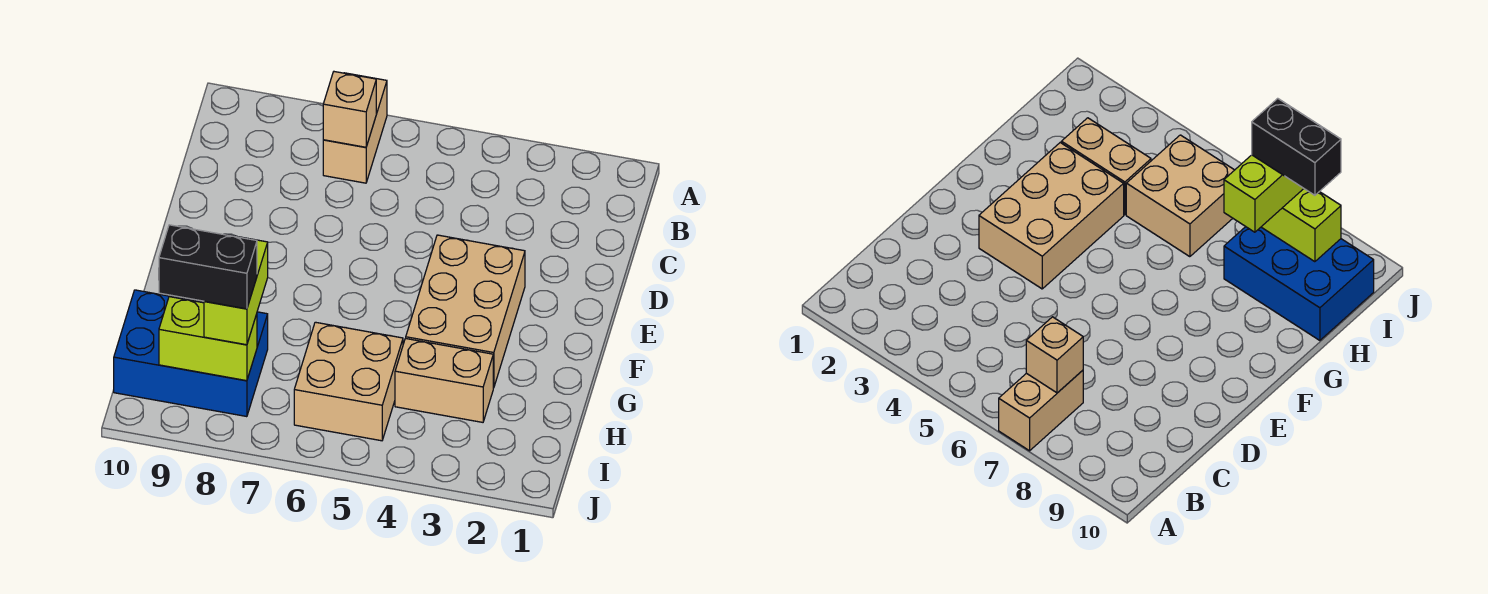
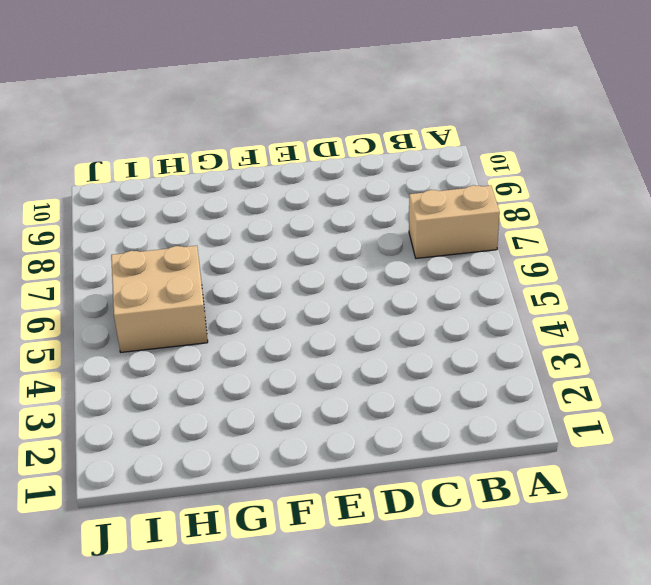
none -> tan 2x3 brick [406,235,525,388]
none -> tan 1x2 brick [395,338,493,422]

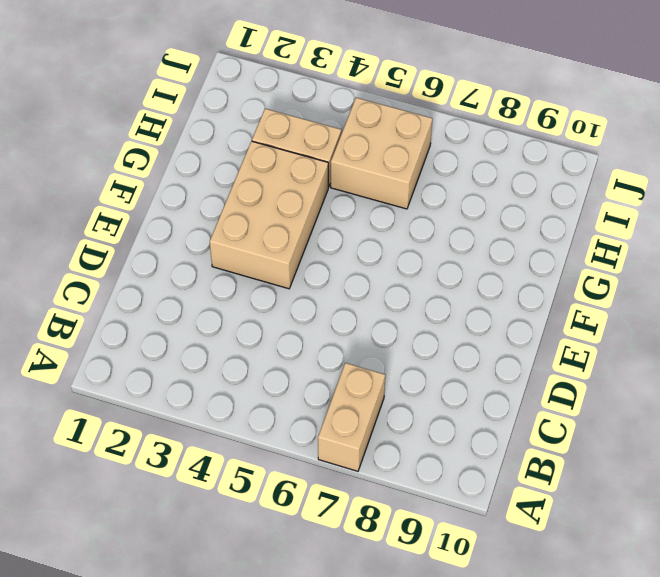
none -> blue 2x3 brick [114,290,268,417]
none -> tan 1x1 brick [323,72,376,147]

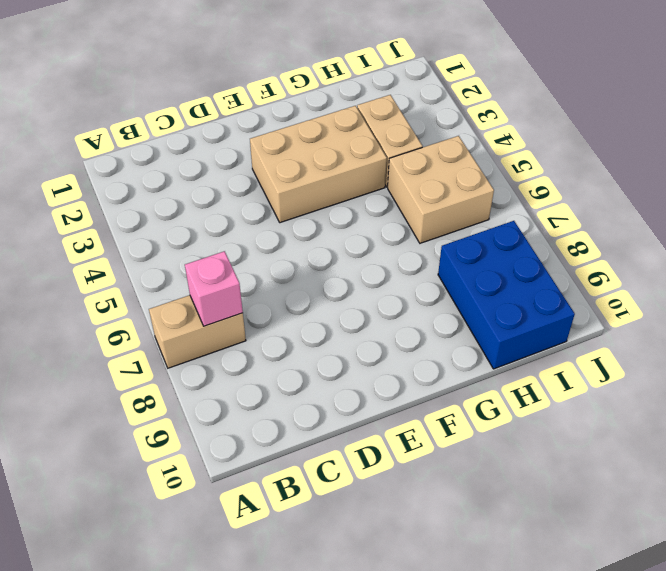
pink 1x1 brick [185,251,243,326] -> tan 1x1 brick [323,72,376,147]
none -> lime 1x2 brick [159,297,257,381]
none -> lime 1x2 brick [204,234,268,345]

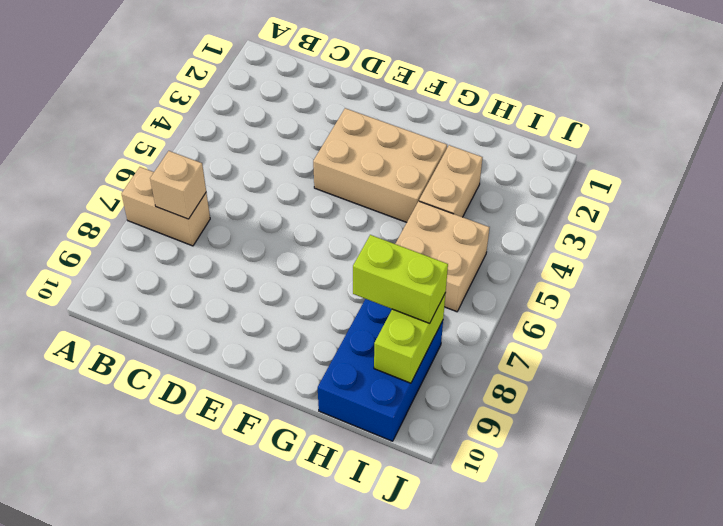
none -> black 1x2 brick [159,225,257,309]

